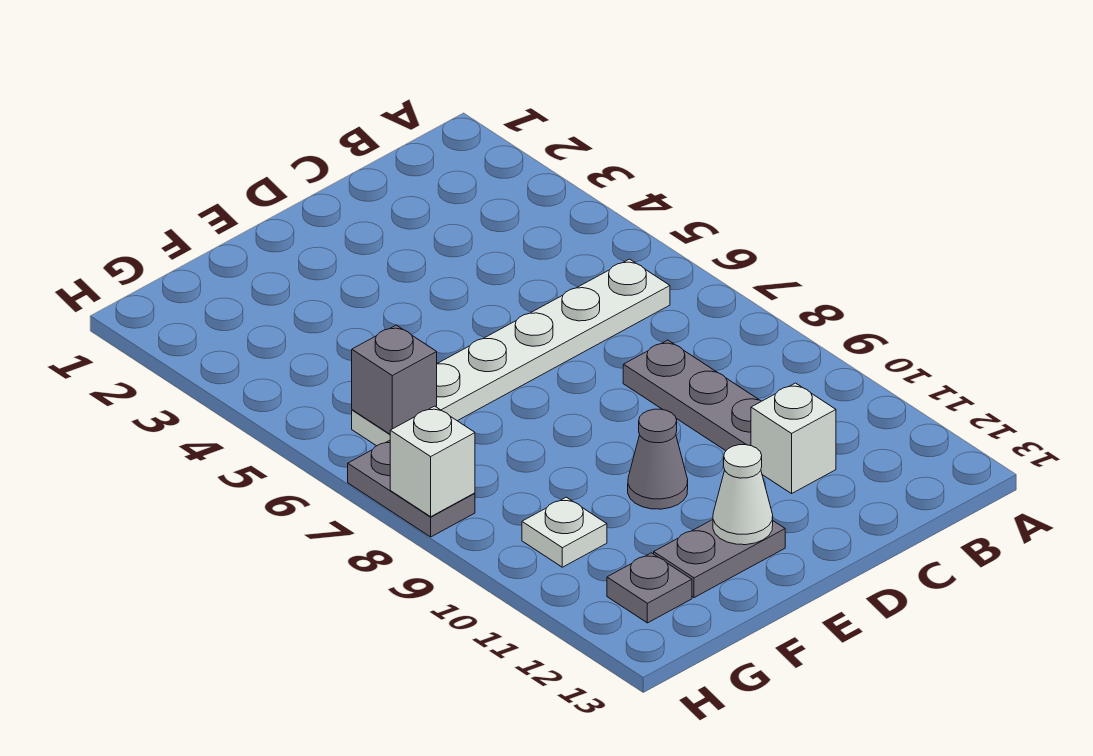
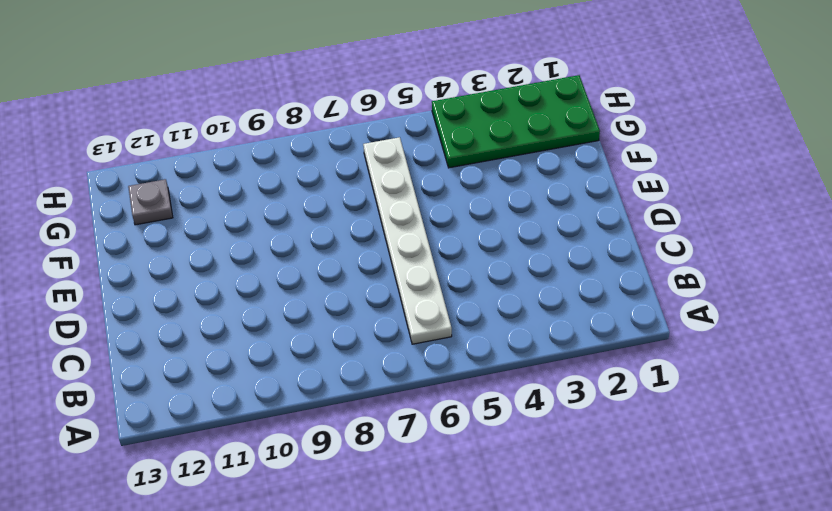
green 2x4 plate [432,75,600,168] -> none
none -> grey 1x3 plate [623,340,761,451]
none -> white 1x1 brick [751,383,836,494]

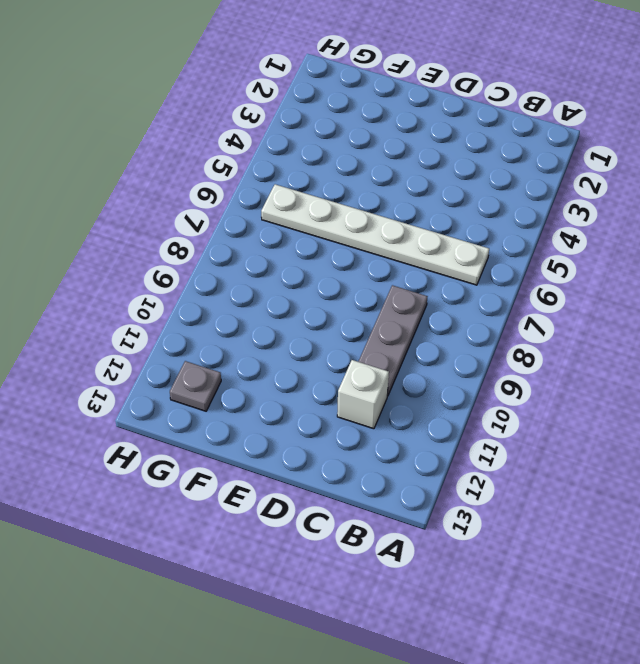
none -> grey 1x1 cone [628,409,688,509]
none -> grey 1x2 plate [654,520,785,598]

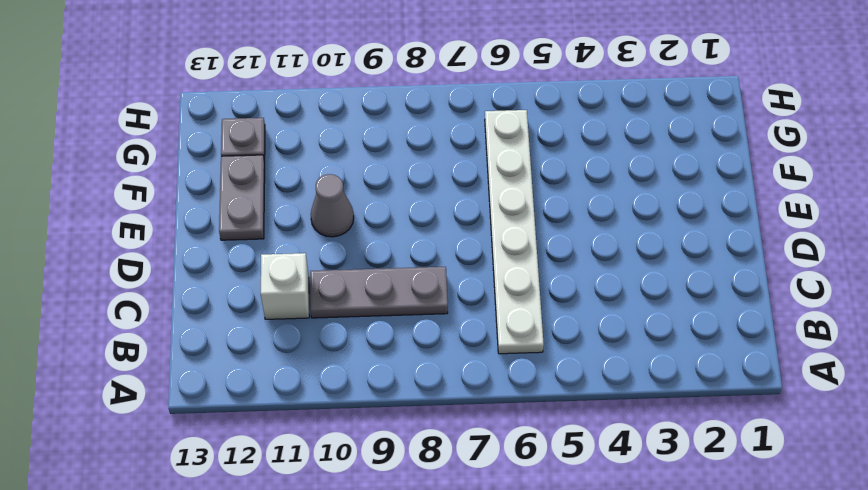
none -> white 1x1 plate [522,497,607,567]
none -> grey 1x2 plate [348,440,475,537]

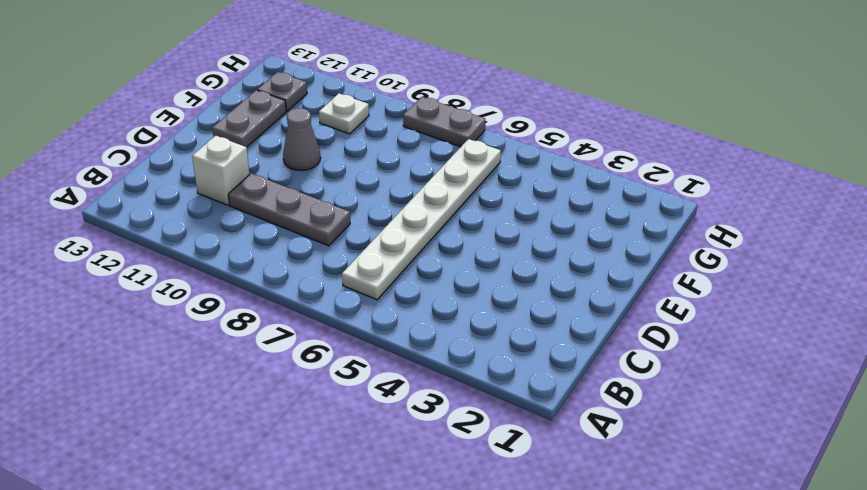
none -> white 1x1 cone [713,445,773,545]
none -> grey 1x1 brick [352,325,437,434]

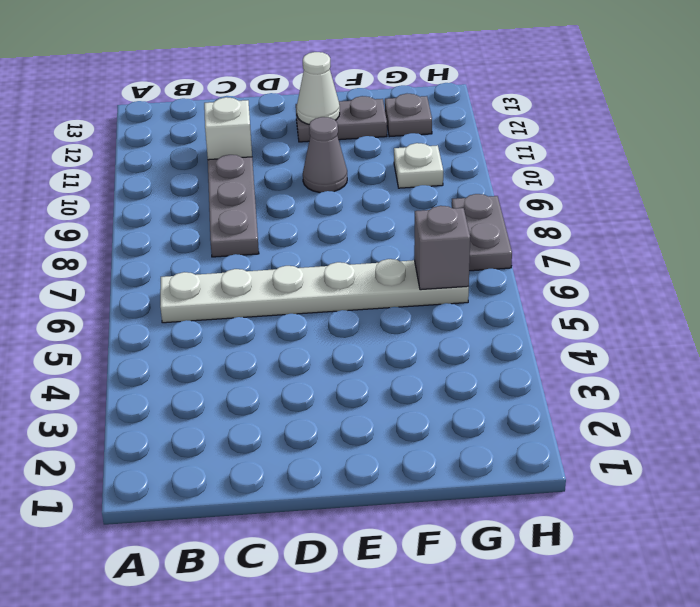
none -> white 1x1 brick [390,406,475,517]

